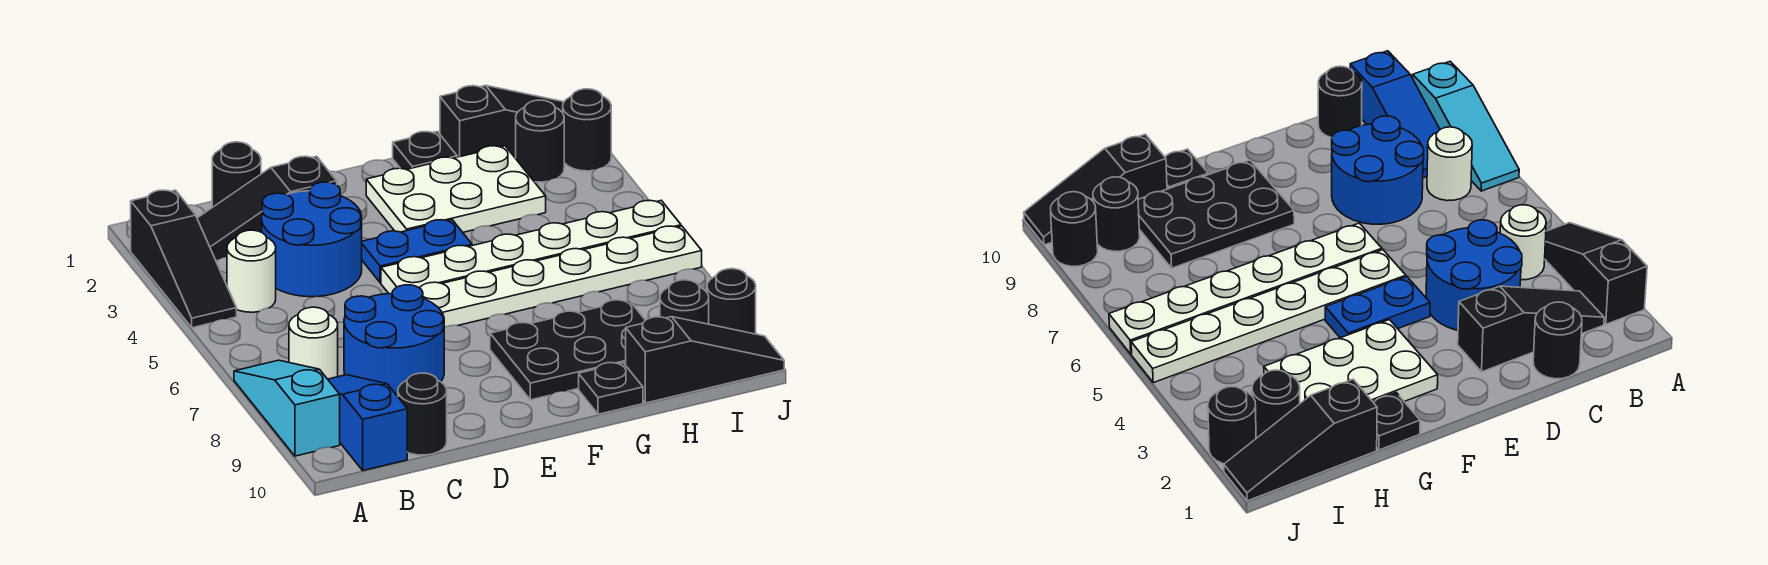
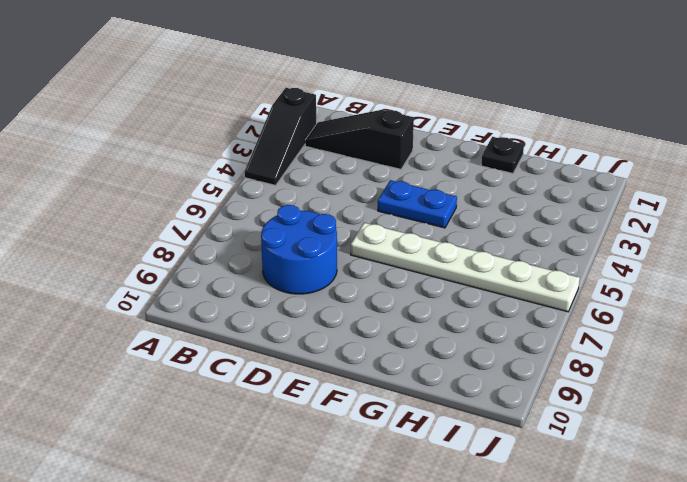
none -> cyan 1x3 slope [234,360,340,456]
none -> white 1x1 round brick [227,230,276,312]
none -> white 1x1 round brick [289,307,338,379]

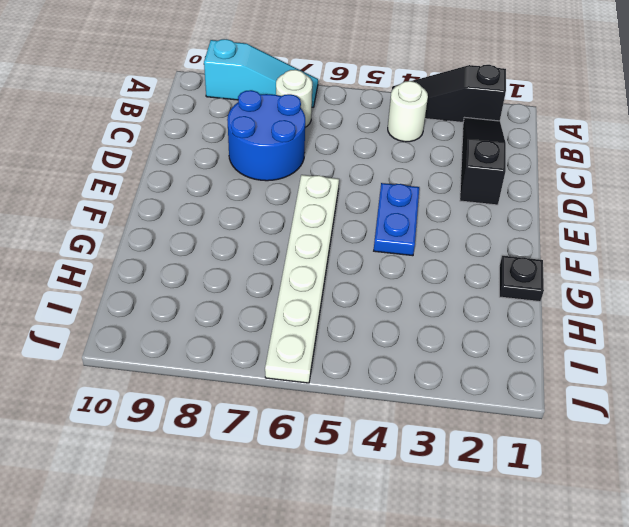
none -> blue 1x3 slope [328,375,407,470]
none -> black 1x1 round brick [212,142,261,207]
none -> blue 2x2 round brick [262,182,362,297]

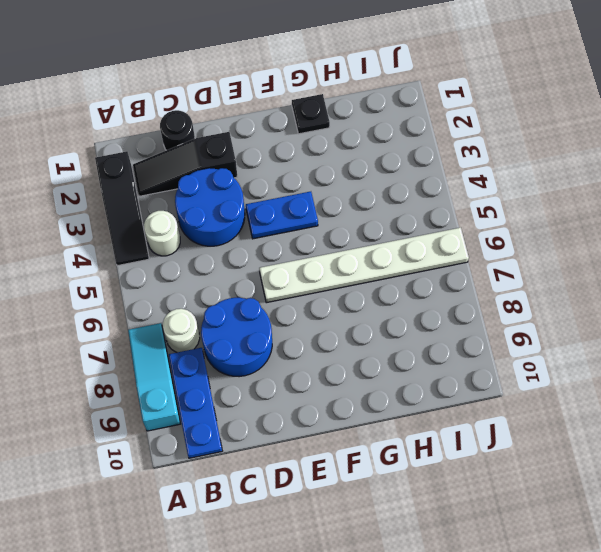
blue 1x3 plate [169,348,222,458] -> blue 1x3 slope [328,375,407,470]
none -> black 1x1 round brick [398,373,447,455]
none -> white 1x6 plate [381,200,681,294]
none -> white 2x3 plate [366,146,546,232]

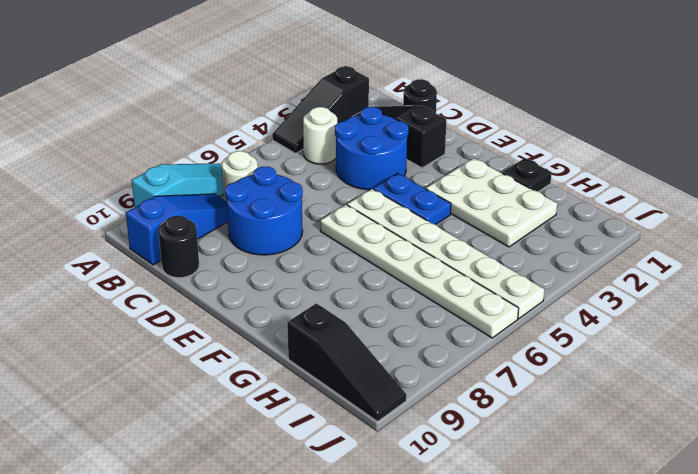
none -> black 2x3 plate [490,300,645,400]
none -> black 1x1 plate [579,363,643,414]
none -> black 1x3 slope [440,85,564,158]

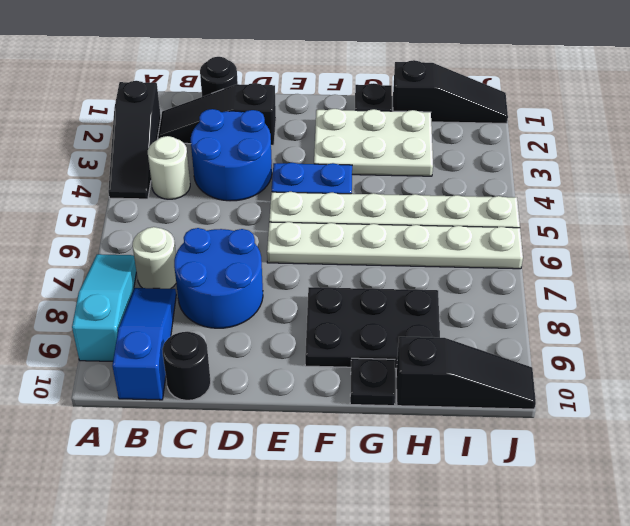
none -> black 1x1 round brick [516,100,564,182]
none -> black 1x1 round brick [660,280,709,324]
none -> black 1x1 round brick [563,89,611,171]

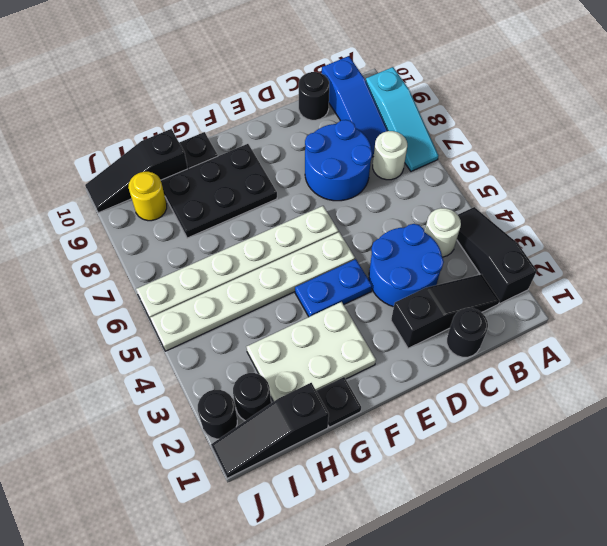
yellow 1x1 round brick [128,172,167,221] -> black 1x1 round brick [660,280,709,324]
none -> black 1x1 round brick [707,269,756,334]

